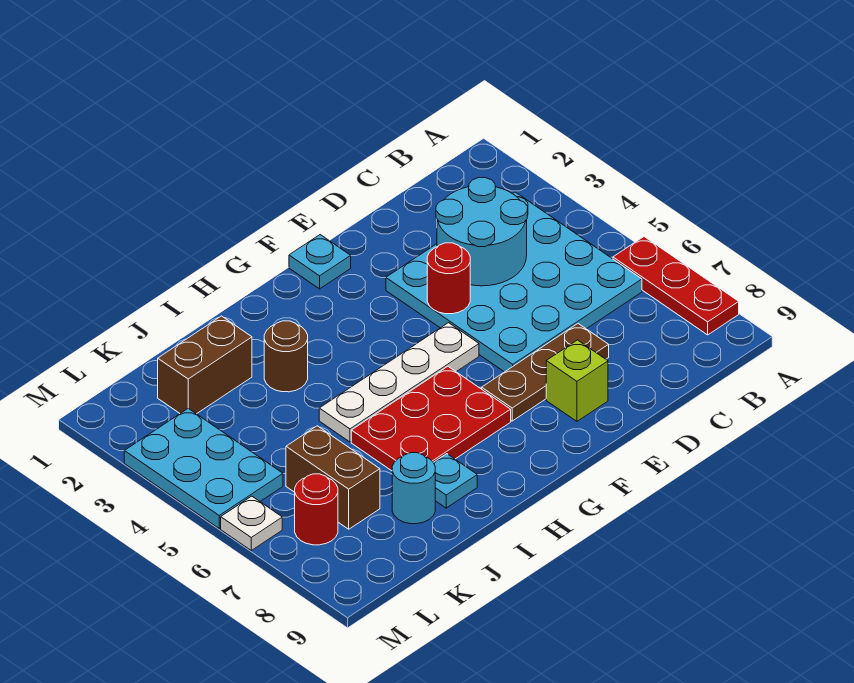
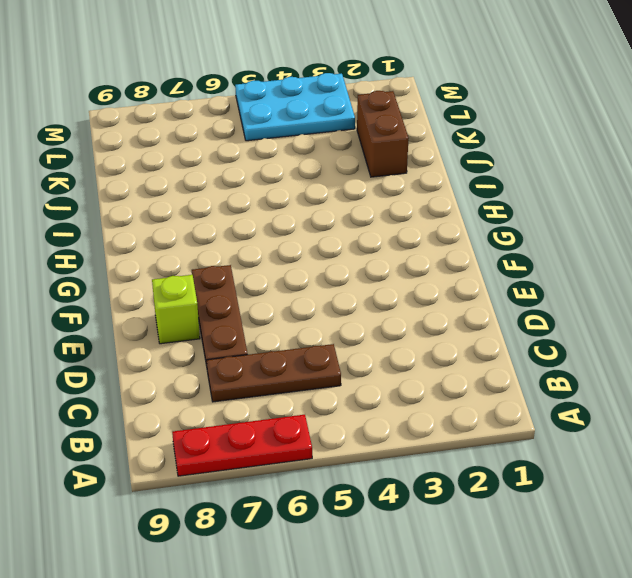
brown 1x3 plate [207,344,341,402] -> cyan 4x4 plate [386,192,642,372]
none -> cyan 1x1 plate [289,235,351,289]
none -> white 1x4 plate [319,323,479,442]
none -> red 2x3 plate [351,367,511,471]

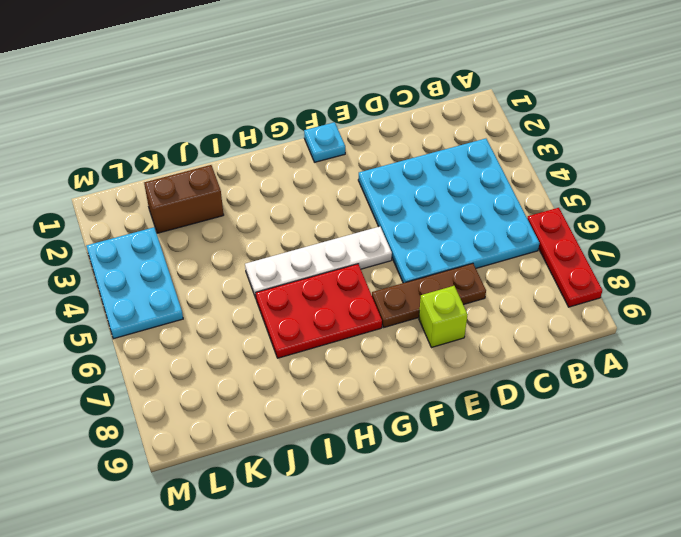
none -> brown 1x1 round brick [264,321,308,392]
none -> cyan 1x1 plate [433,454,477,508]
none -> cyan 1x1 round brick [392,453,435,524]

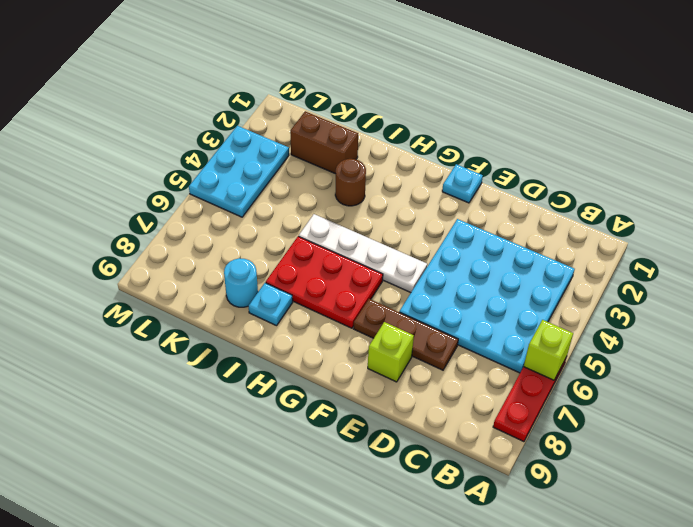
lime 1x1 brick [524,320,573,380] -> none
none -> brown 1x2 brick [286,426,380,529]
none -> red 1x1 round brick [295,474,338,545]
none -> white 1x1 plate [221,496,282,550]

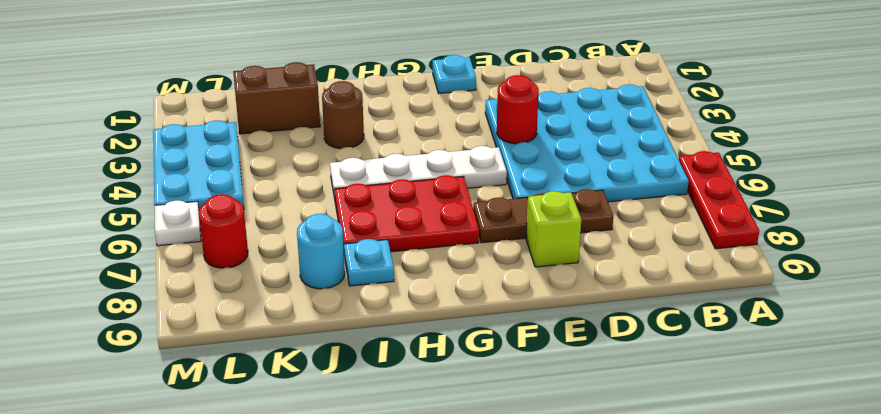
none -> brown 1x2 brick [286,426,380,529]
none -> cyan 2x2 round brick [436,178,528,286]

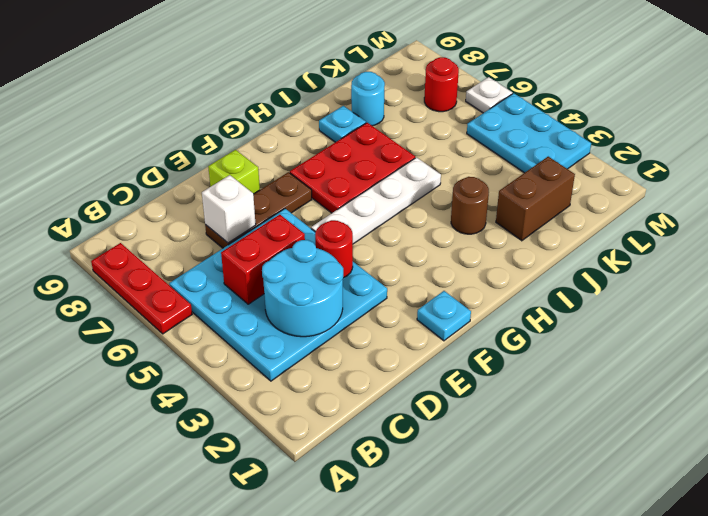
red 1x2 brick [221,215,305,304] -> none
white 1x1 brick [202,175,256,243] -> none
none -> brown 1x2 brick [286,426,380,529]

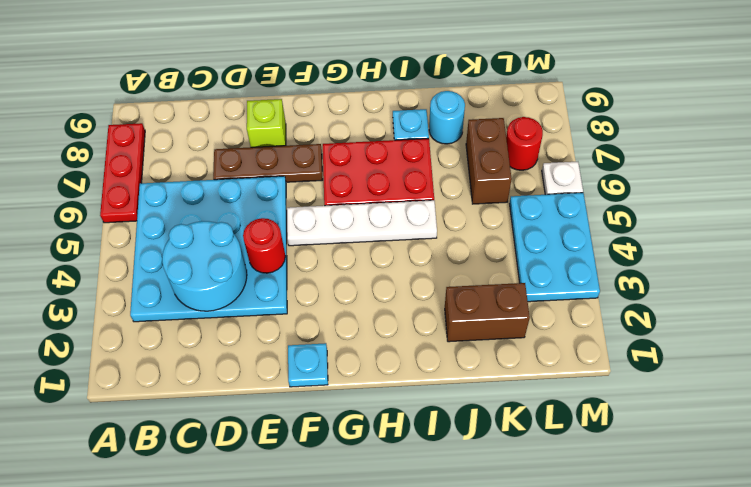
none -> brown 1x1 round brick [264,321,308,392]

